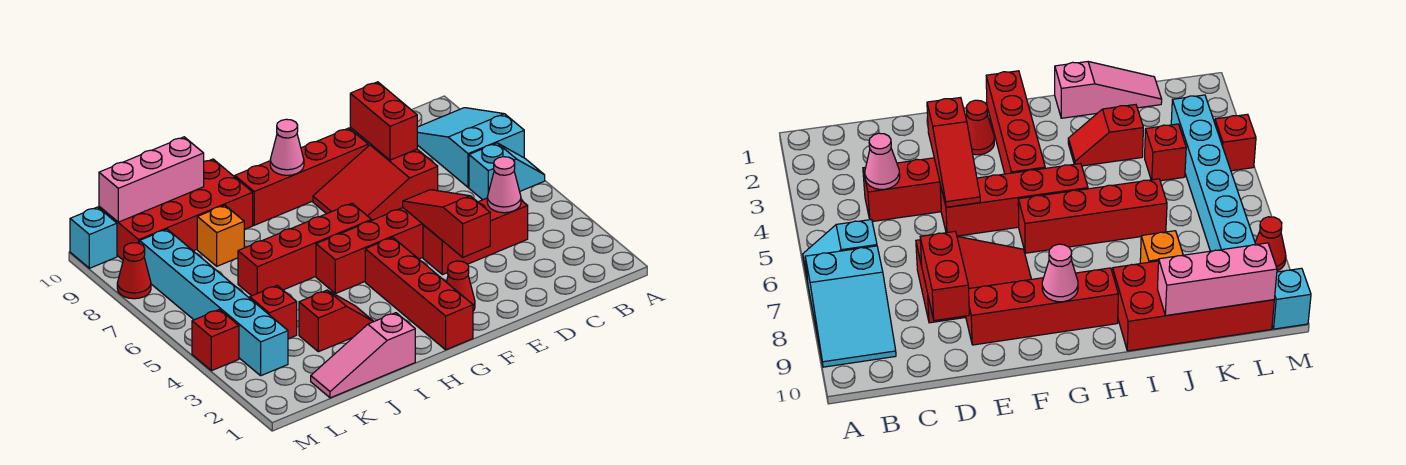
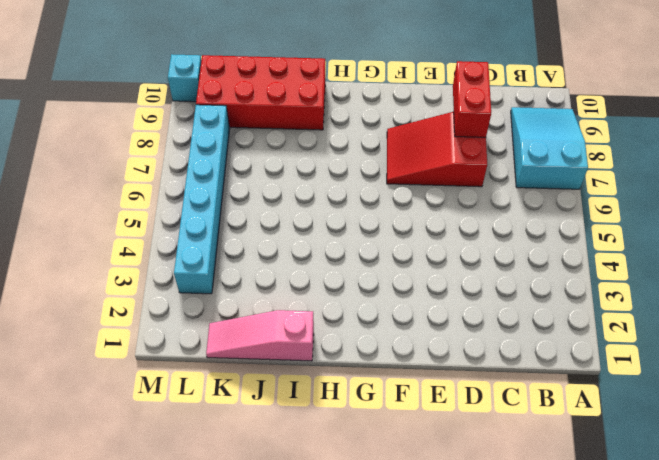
none -> cyan 1x2 slope [469,143,545,200]
none -> red 1x3 brick [423,198,528,275]
none -> red 1x4 brick [316,208,423,294]

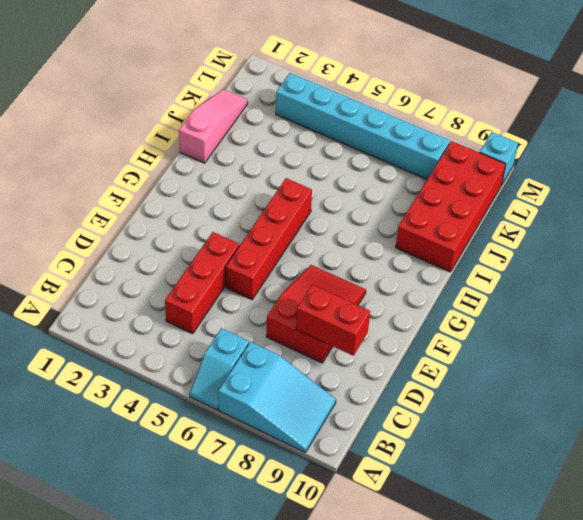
none -> red 1x4 brick [235,128,368,225]
none -> red 1x1 cone [447,261,475,311]
none -> red 1x4 brick [365,237,473,350]

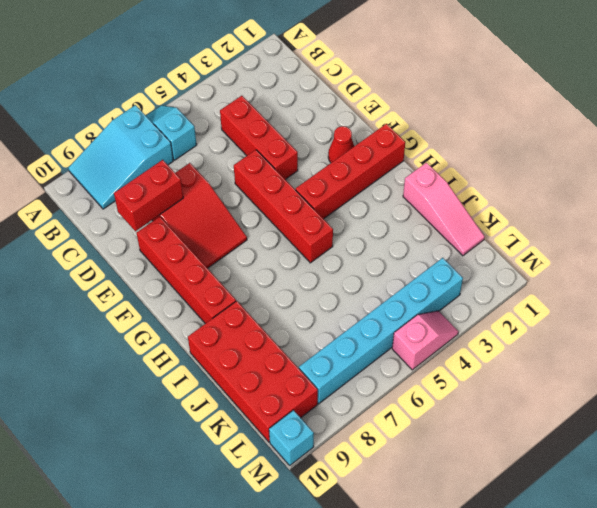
pink 1x2 slope [392,311,458,370] -> red 1x1 brick [192,310,239,371]
none -> red 1x4 brick [238,203,371,296]
none -> red 1x2 slope [299,290,374,352]
none -> orange 1x1 brick [197,205,244,266]

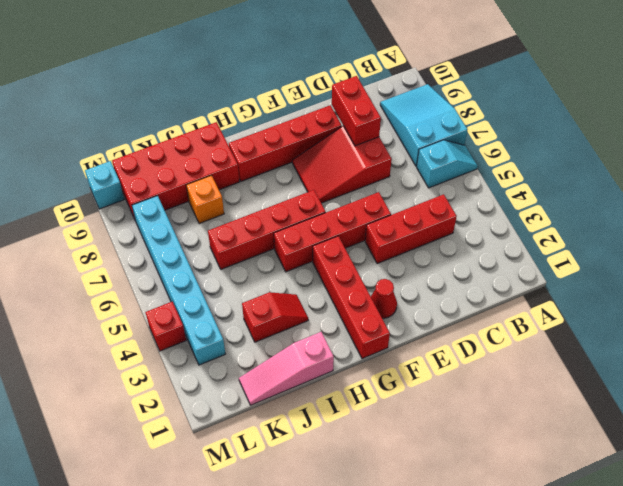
none -> red 1x1 brick [250,286,297,339]
none -> red 1x1 cone [117,243,151,299]
none -> pink 1x1 cone [487,157,521,213]

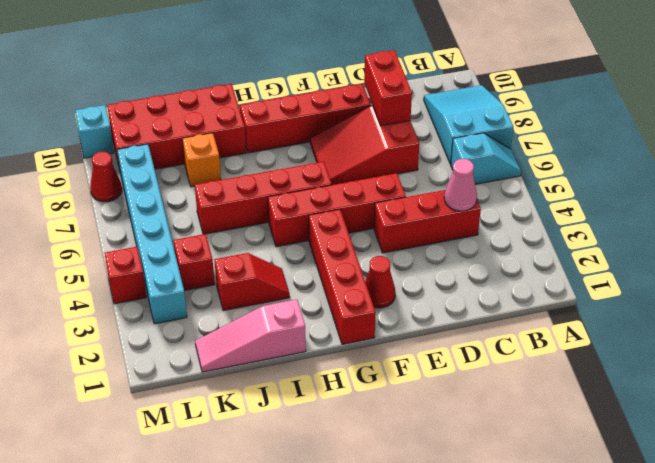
none -> red 1x3 slope [403,190,490,257]
none -> pink 1x1 cone [270,119,304,175]
none -> pink 1x3 brick [99,137,204,222]

